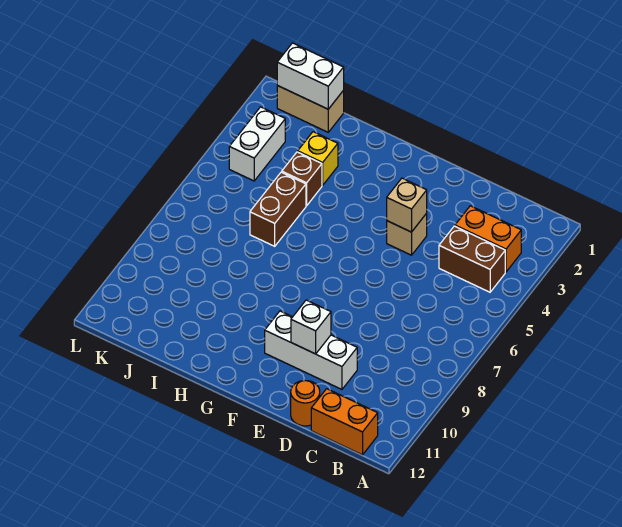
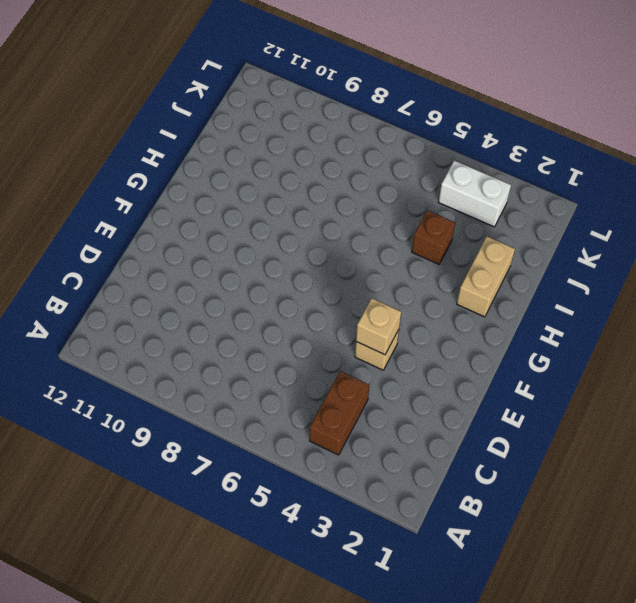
tan 1x2 brick [457,236,515,317] -> tan 1x2 brick moved to [277,86,344,132]
none -> orange 1x2 brick [455,206,521,272]
none -> orange 1x2 brick [311,389,378,455]
none -> white 1x3 brick [265,311,357,389]

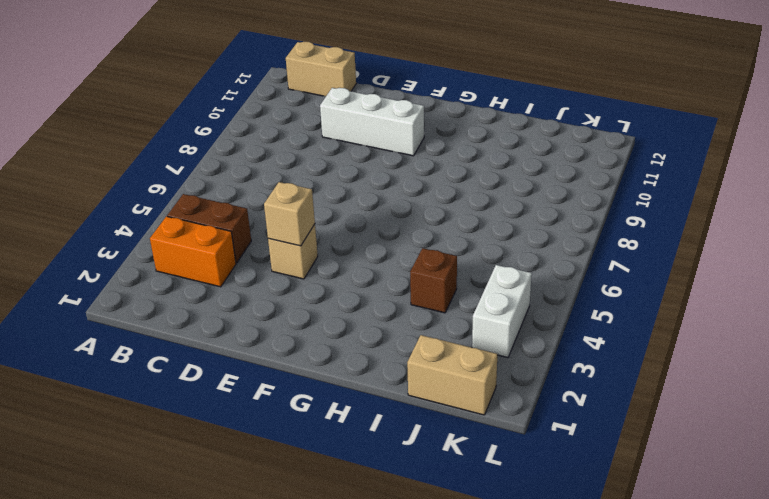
tan 1x2 brick [286,42,356,96] -> orange 1x2 brick [311,389,378,455]
none -> orange 1x1 round brick [291,380,320,426]
none -> yellow 1x1 brick [298,132,338,185]
none -> brown 1x2 brick [250,172,306,246]

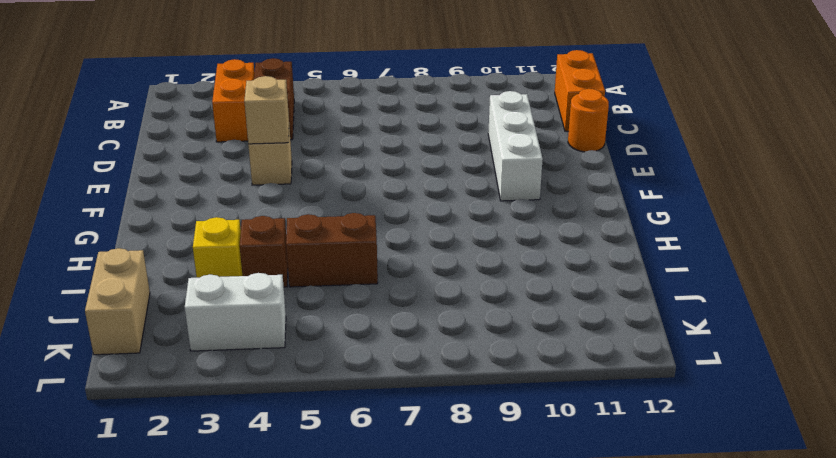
none -> white 1x1 brick [291,300,331,354]
none -> white 1x2 brick [277,43,344,109]

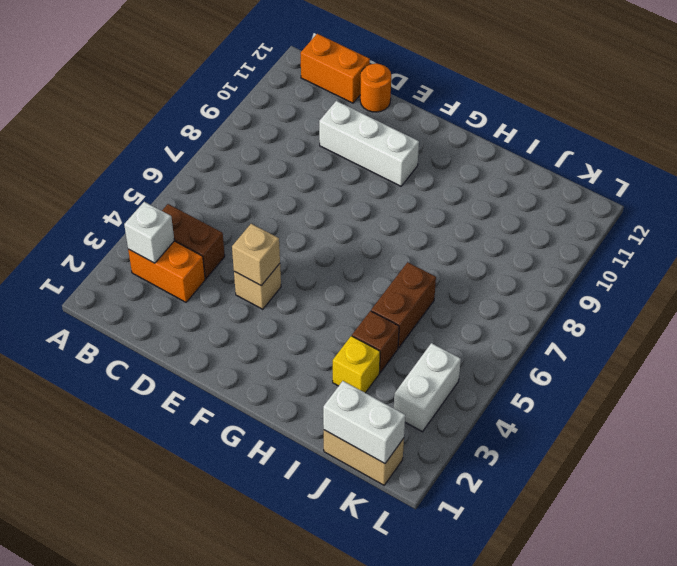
white 1x1 brick [124,202,174,263] -> white 1x1 brick moved to [291,300,331,354]

